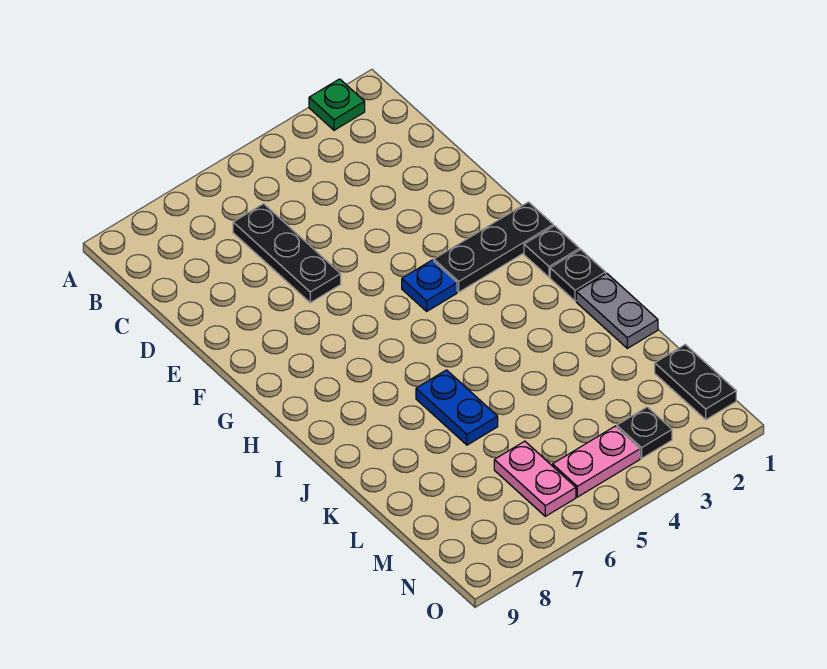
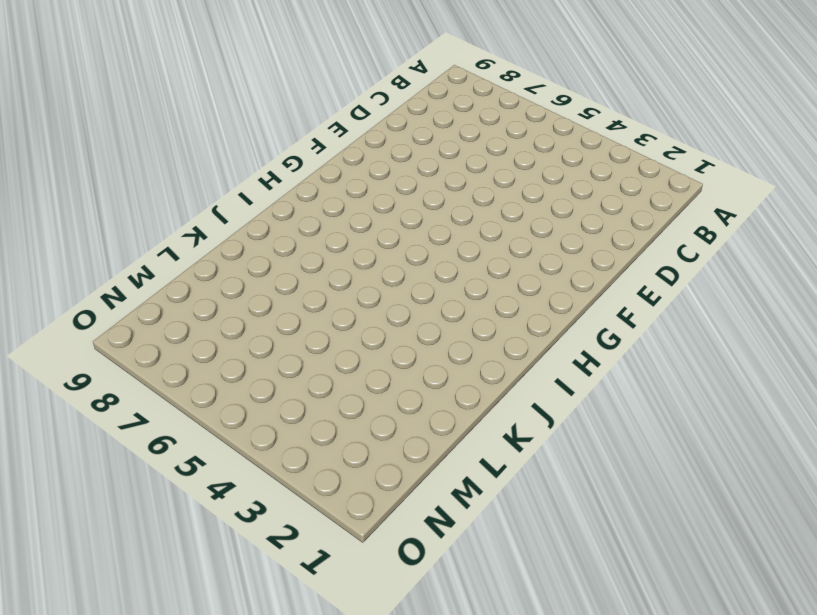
none -> green 1x1 plate [309,79,365,130]
none -> black 1x3 plate [233,204,341,303]
none -> black 1x3 plate [434,202,553,292]

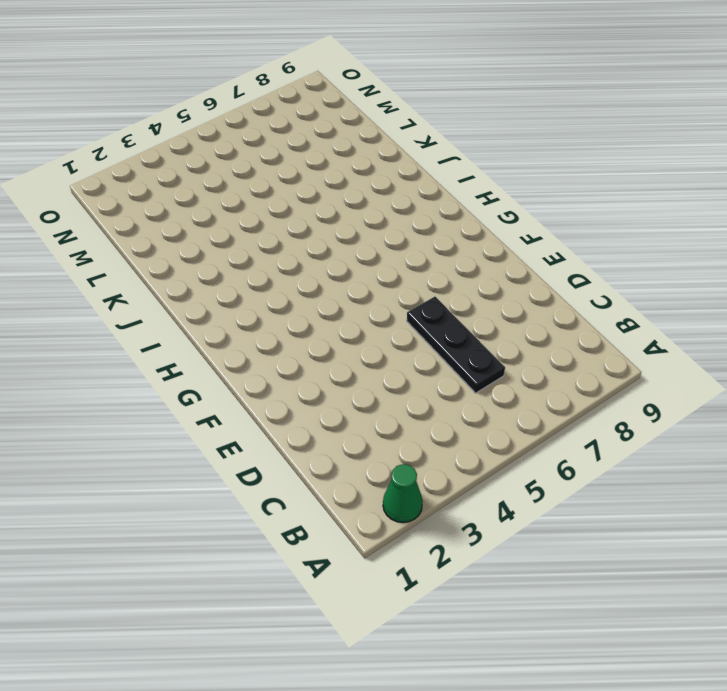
green 1x1 cone [383,464,423,523] -> green 1x1 plate [309,79,365,130]
none -> black 1x3 plate [434,202,553,292]
none -> blue 1x1 plate [402,260,457,311]
none -> black 1x1 plate [524,226,580,277]

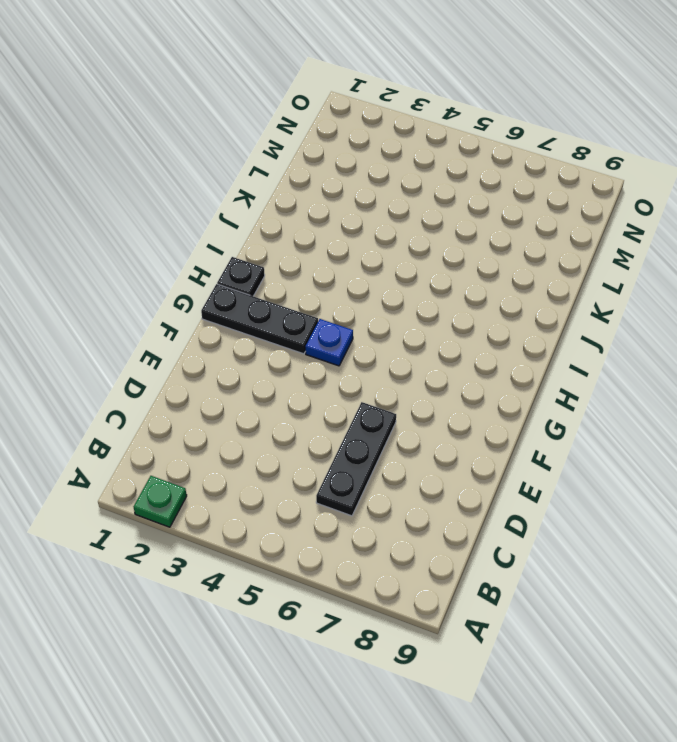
none -> black 1x1 plate [550,250,606,301]
none -> grey 1x2 plate [576,273,658,348]
none -> blue 1x2 plate [416,370,498,445]

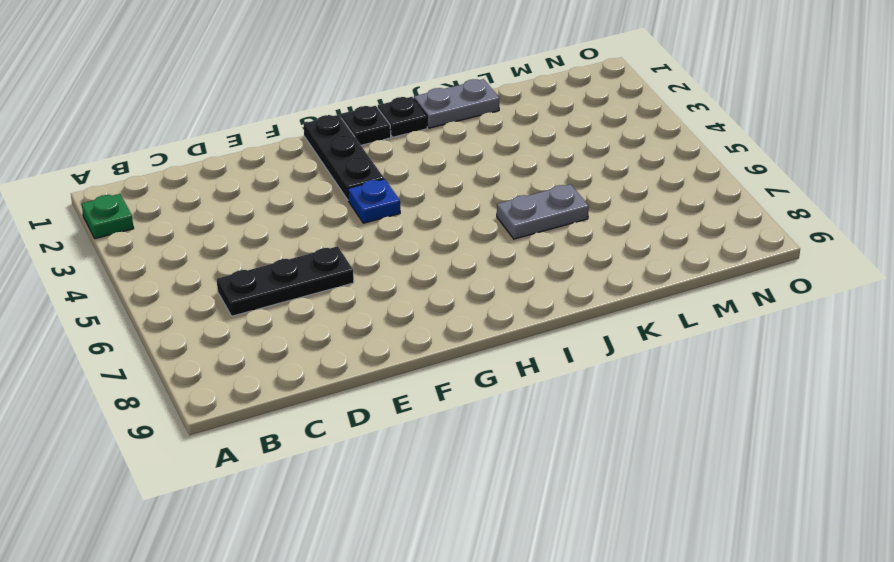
grey 1x2 plate [497,184,589,239] -> blue 1x2 plate [416,370,498,445]
none -> black 1x2 plate [655,345,736,420]
none -> pink 1x2 plate [494,441,576,516]
none -> black 1x1 plate [617,407,672,458]

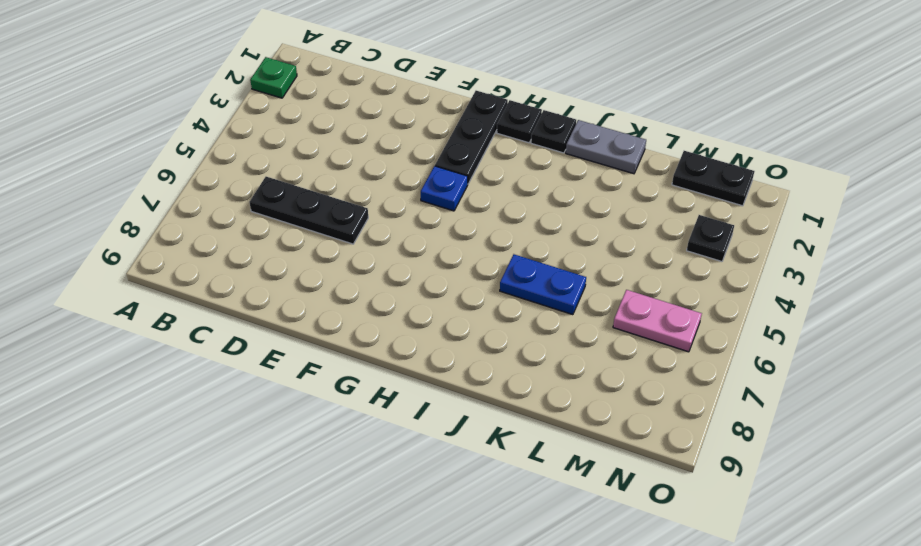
none -> pink 1x2 plate [553,426,640,497]

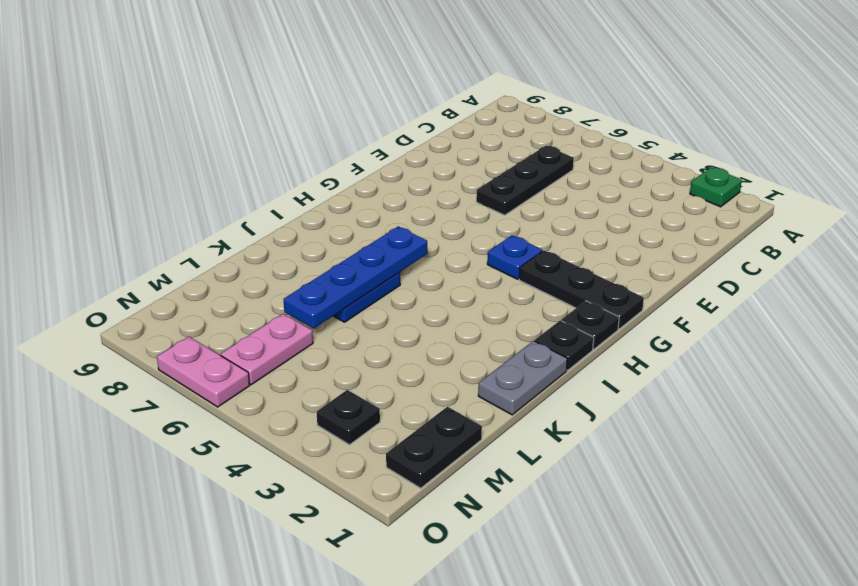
blue 1x4 plate [283,226,427,328] -> none
pink 1x2 plate [157,337,250,407] -> pink 1x2 plate moved to [553,426,640,497]

